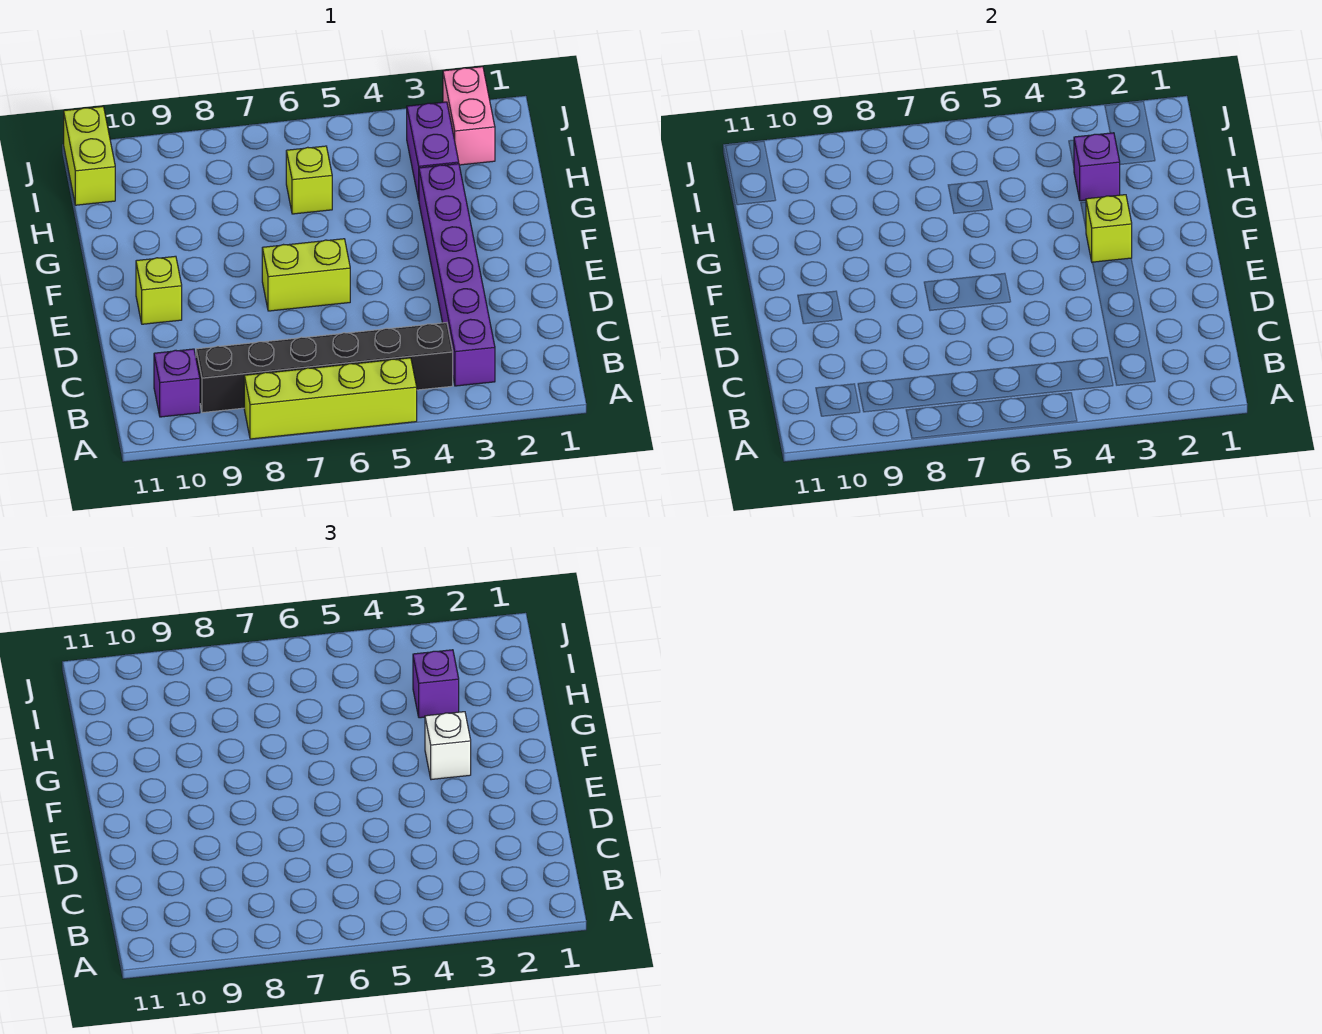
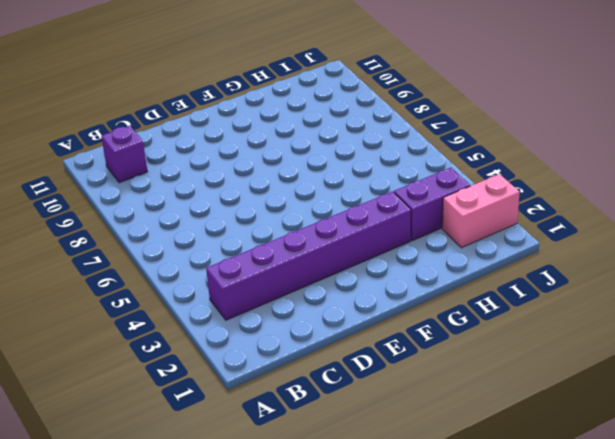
none -> lime 1x4 brick [244,358,417,439]
none -> black 1x6 brick [196,323,453,413]
none -> lime 1x2 brick [262,239,350,311]

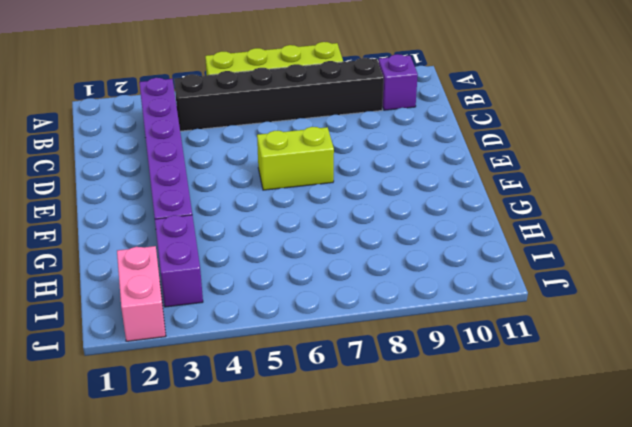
none -> lime 1x1 brick [136,256,182,324]
none -> lime 1x1 brick [286,146,332,214]
none -> lime 1x2 brick [64,107,115,205]

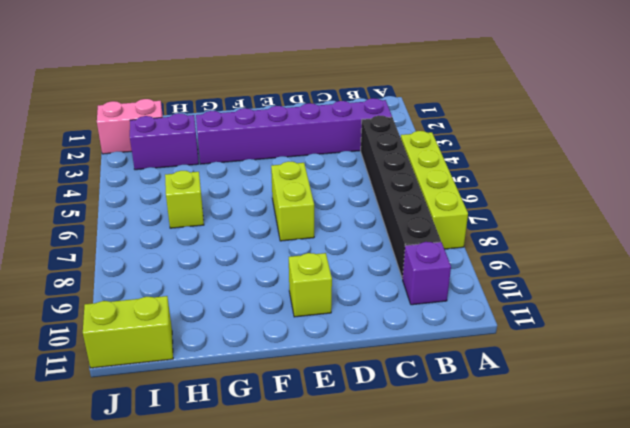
none -> lime 1x1 brick [1086,195,1132,262]
none -> purple 1x1 brick [1074,133,1120,201]
none -> white 1x1 brick [425,712,471,780]

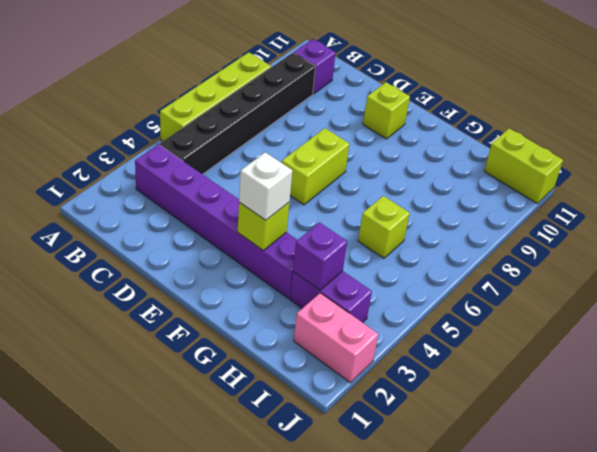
none -> purple 1x1 brick [413,650,459,718]

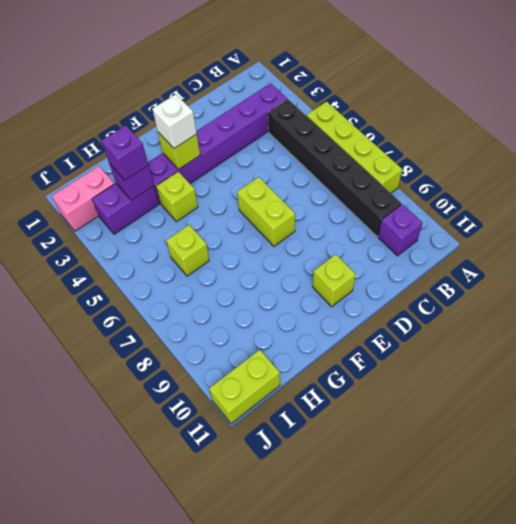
lime 1x1 brick [156,172,198,222] -> none

